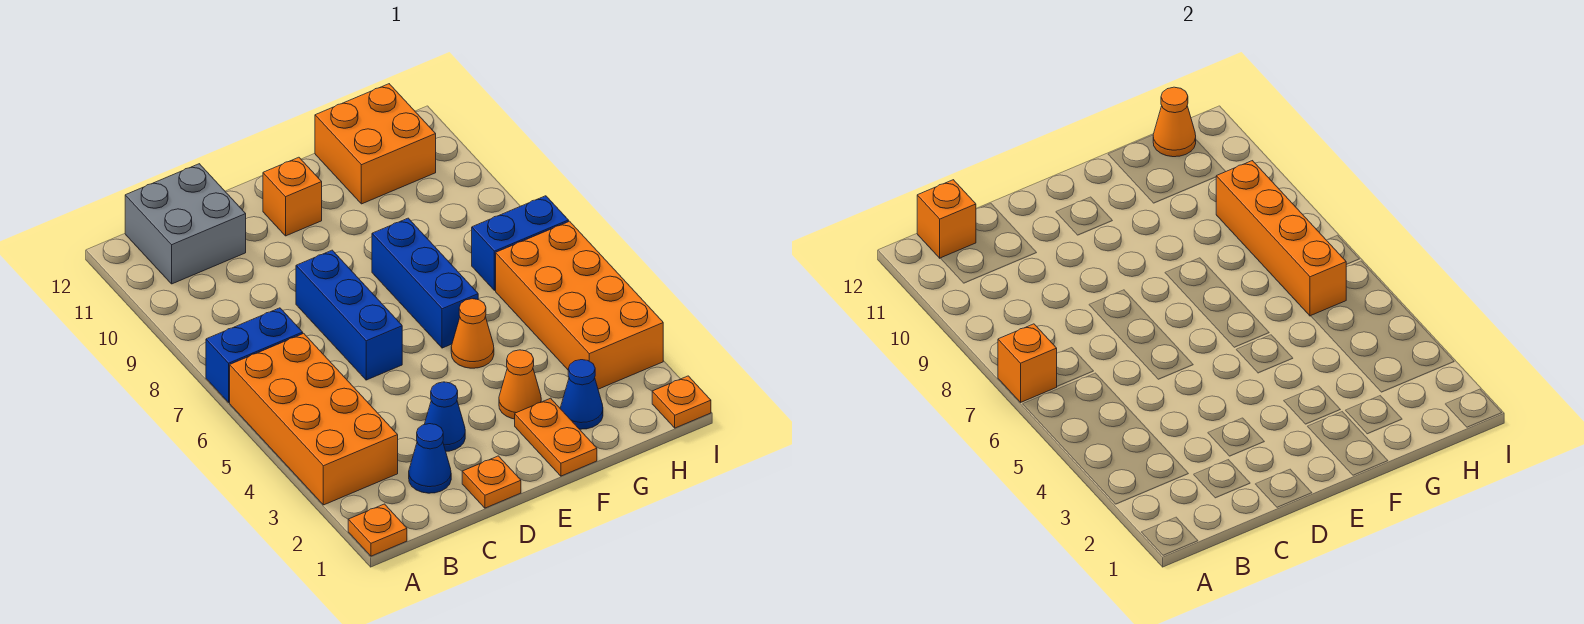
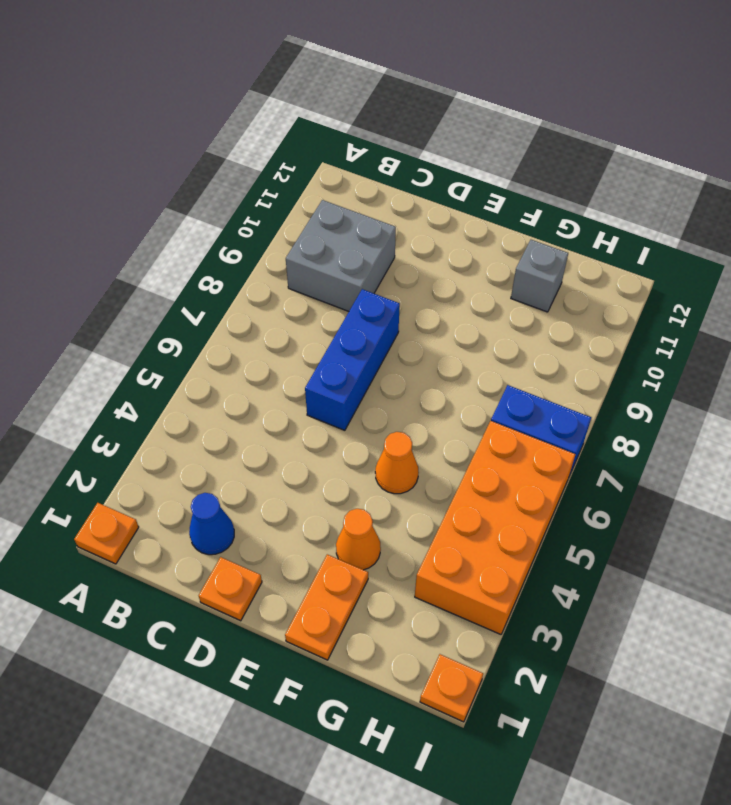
grey 2x2 brick [286,200,396,311] -> grey 2x2 brick moved to [125,164,246,284]
grey 1x1 brick [511,240,568,312] -> orange 2x2 brick [315,84,436,204]
none -> orange 2x4 brick [230,333,398,505]
none -> blue 1x2 brick [206,308,303,402]
none -> blue 1x1 cone [424,382,465,451]

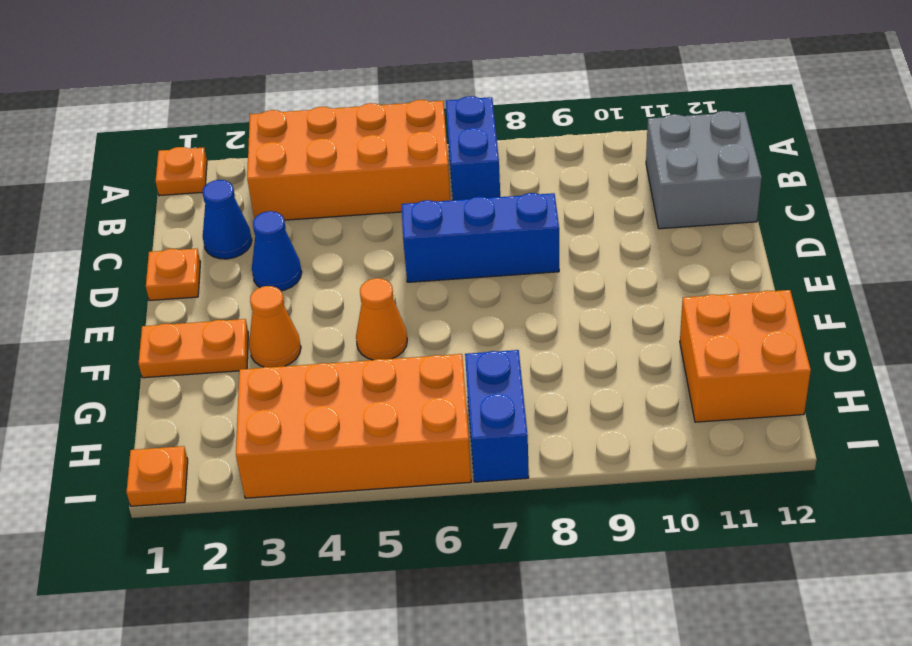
none -> orange 1x1 brick [263,157,322,236]
none -> blue 1x3 brick [372,218,478,348]
none -> blue 1x1 cone [561,360,603,429]

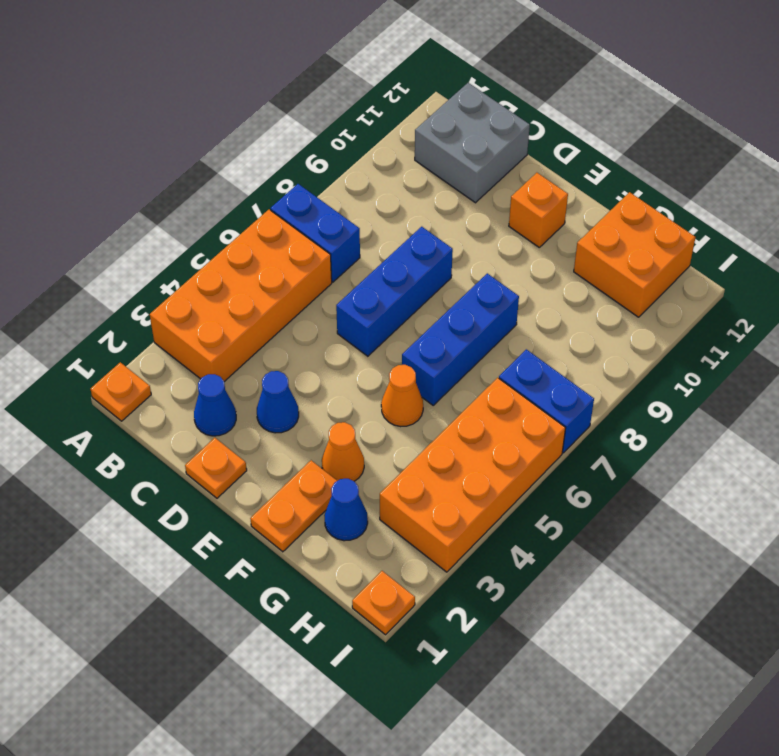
none -> orange 1x1 brick [998,324,1057,402]
none -> orange 1x1 brick [917,180,976,258]
none -> orange 1x4 brick [1216,161,1347,316]

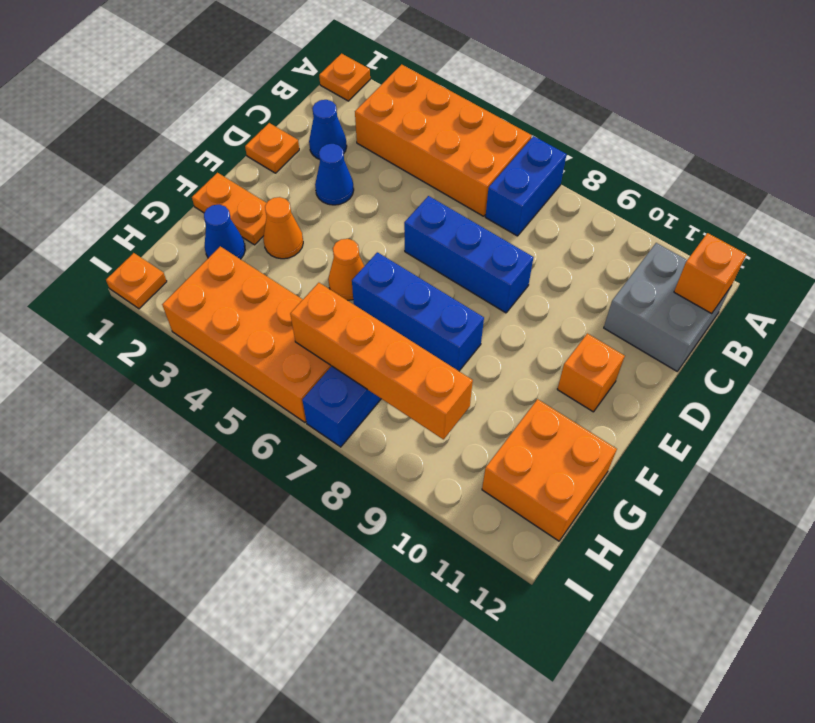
none -> orange 1x1 brick [998,324,1057,402]
none -> orange 1x1 cone [1153,87,1196,157]

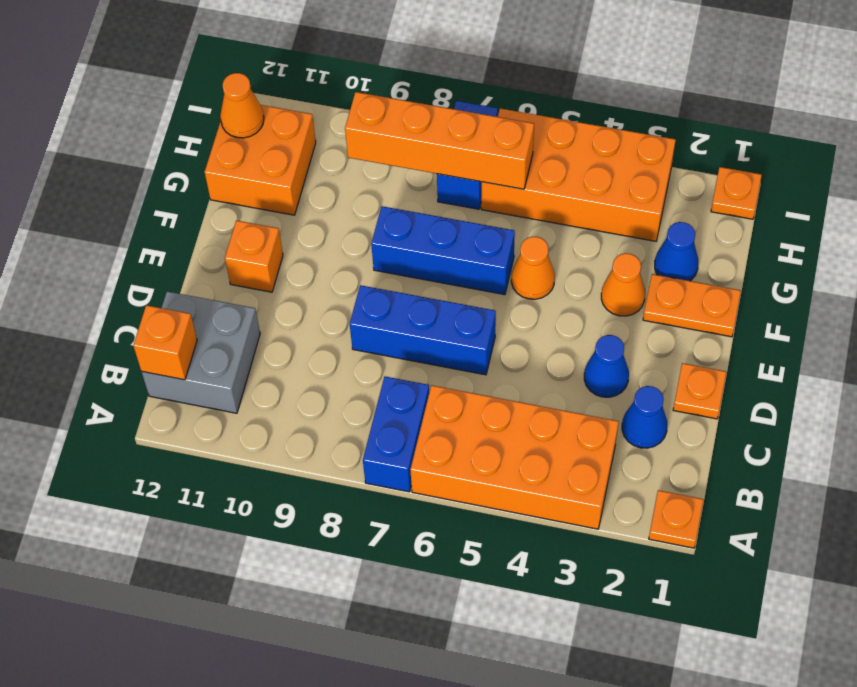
none -> orange 1x1 brick [998,324,1057,402]

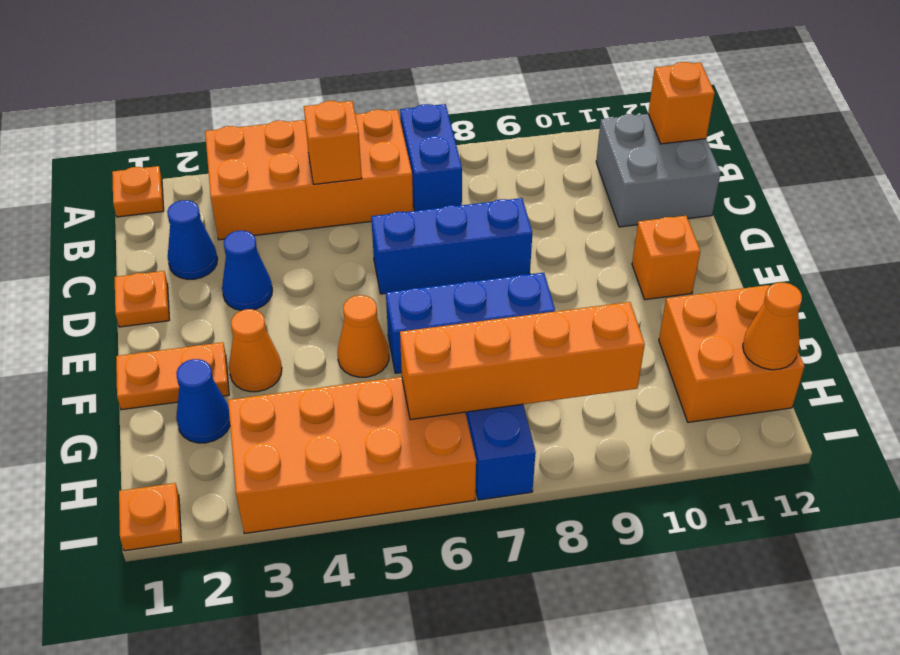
orange 1x1 brick [304,101,362,184] -> orange 1x1 brick moved to [998,324,1057,402]

